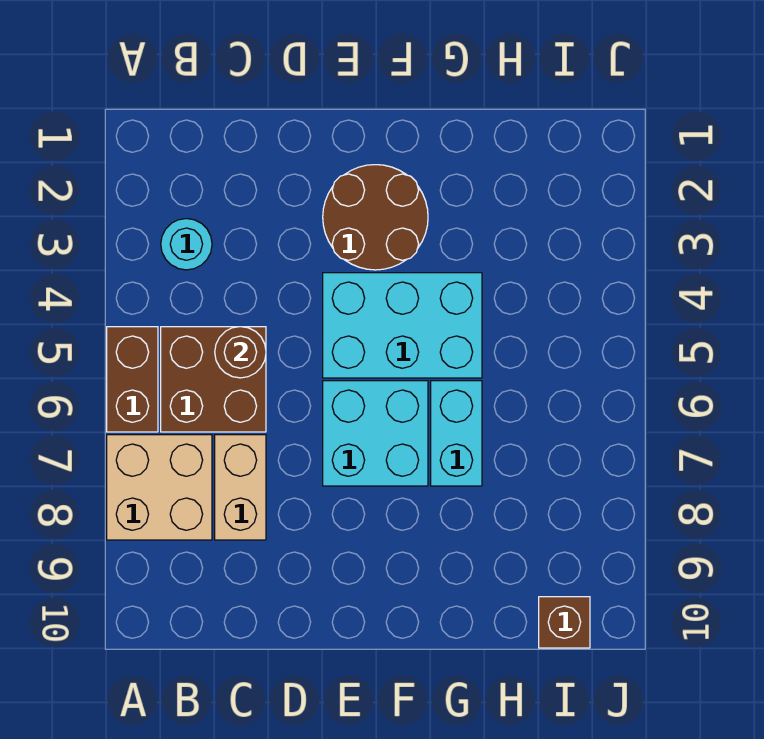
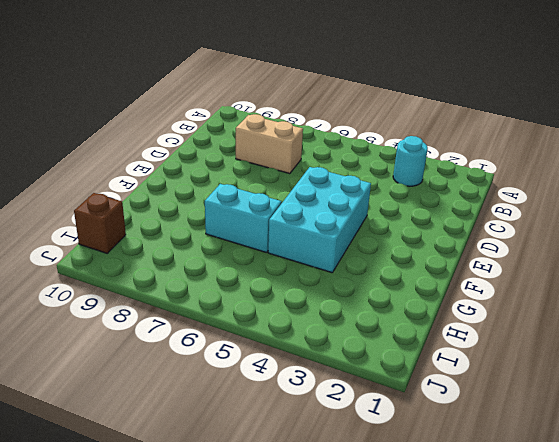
none -> brown 1x2 brick [107,327,158,432]
none -> tan 2x2 brick [107,435,212,540]

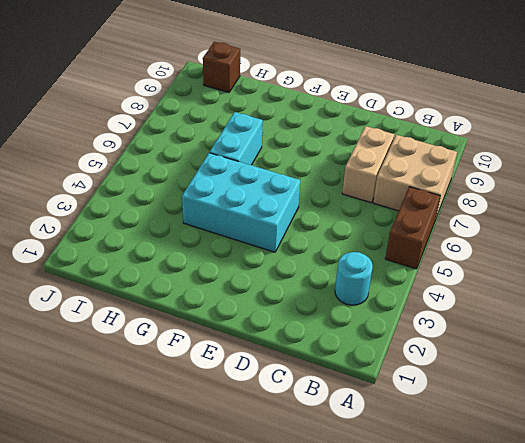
none -> brown 2x2 brick [161,327,266,432]
none -> brown 2x2 round brick [323,165,428,270]

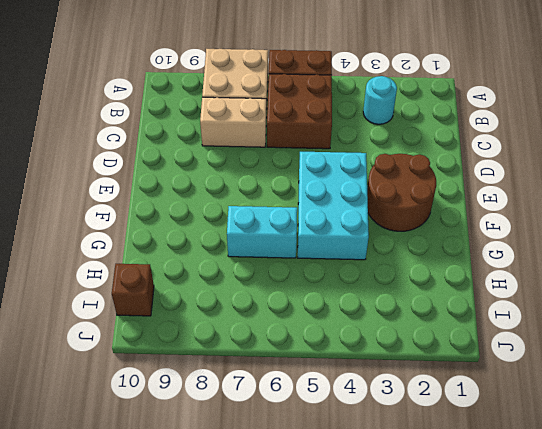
none -> cyan 2x2 brick [323,381,428,486]
none -> brown 1x1 round brick [215,327,266,378]

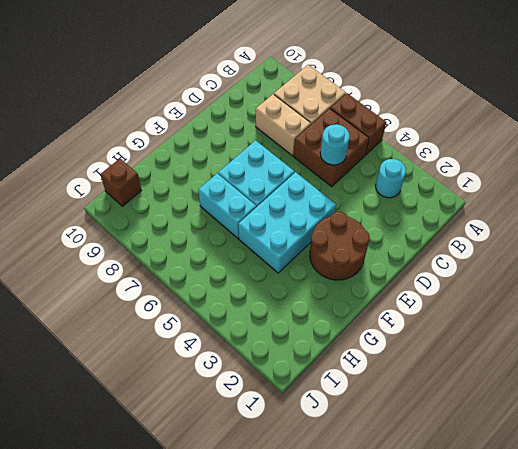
cyan 1x1 round brick [320,124,350,165] -> brown 1x1 round brick [215,327,266,378]

